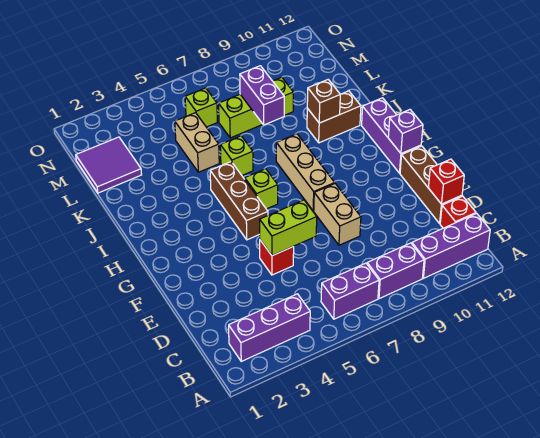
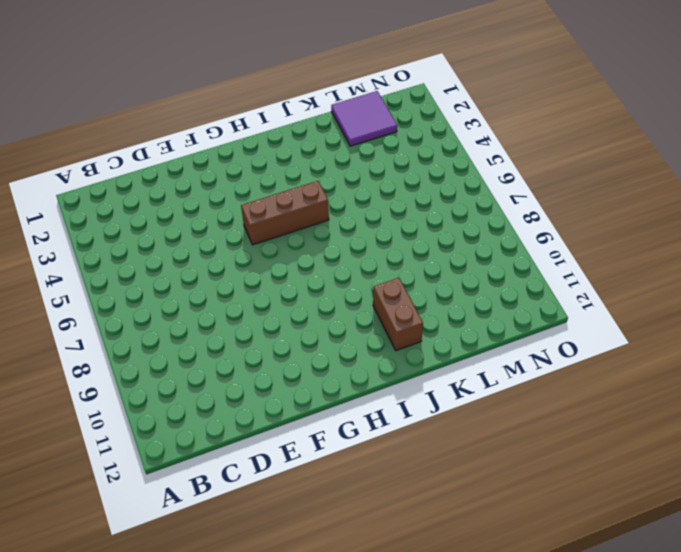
none -> purple 1x3 brick [229,294,310,361]
none -> purple 1x2 brick [321,263,379,319]
none -> purple 1x2 brick [367,243,424,299]

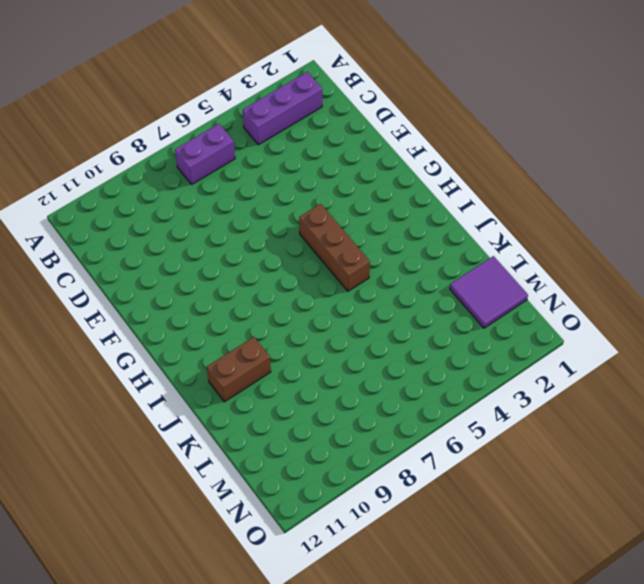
none -> purple 1x2 brick [367,243,424,299]
none -> purple 1x3 brick [412,213,490,278]
none -> red 1x1 brick [440,196,476,228]

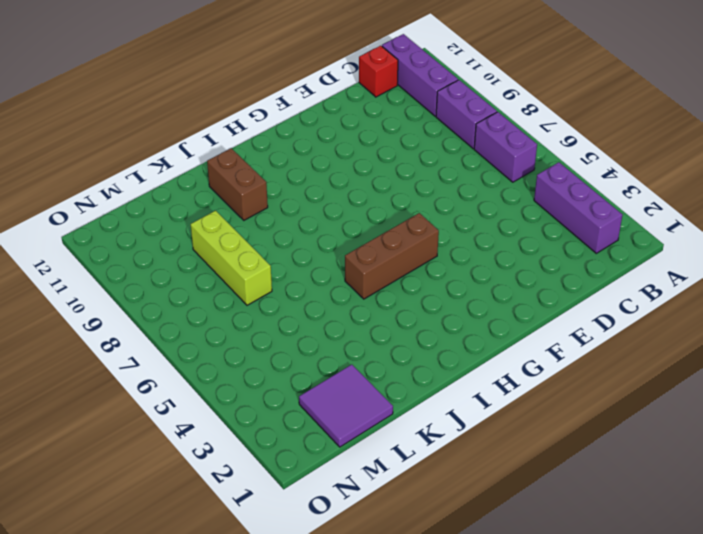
none -> brown 1x3 brick [400,146,462,223]
none -> red 1x1 brick [260,240,294,275]
none -> tan 1x2 brick [314,184,361,245]

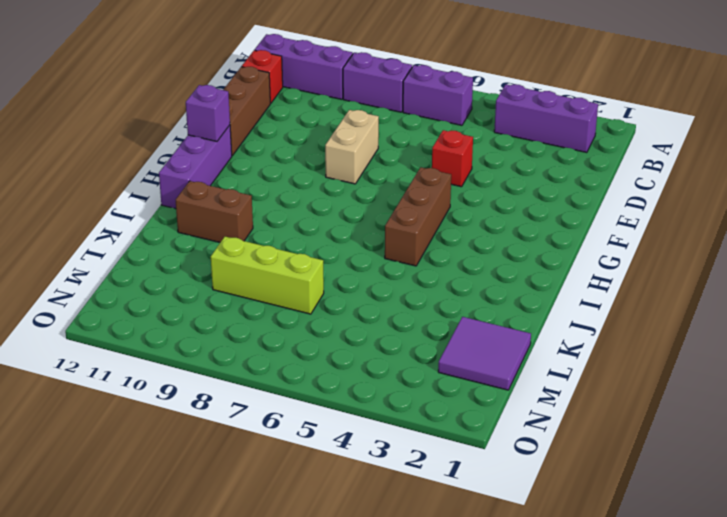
none -> tan 1x3 brick [276,134,335,211]
none -> lime 1x1 brick [245,169,278,209]
none -> lime 1x1 brick [220,136,253,175]

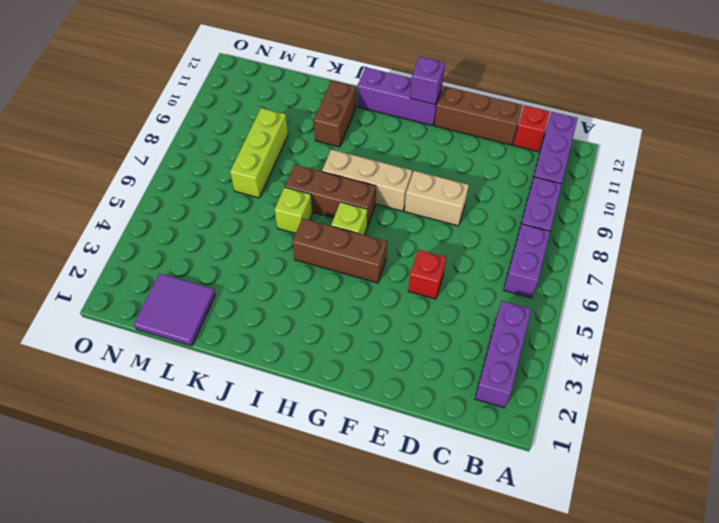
brown 1x3 brick [285,165,376,226] -> none
none -> tan 1x2 brick [175,113,219,172]
none -> lime 1x1 brick [185,88,217,127]
none -> red 1x1 brick [428,159,464,204]

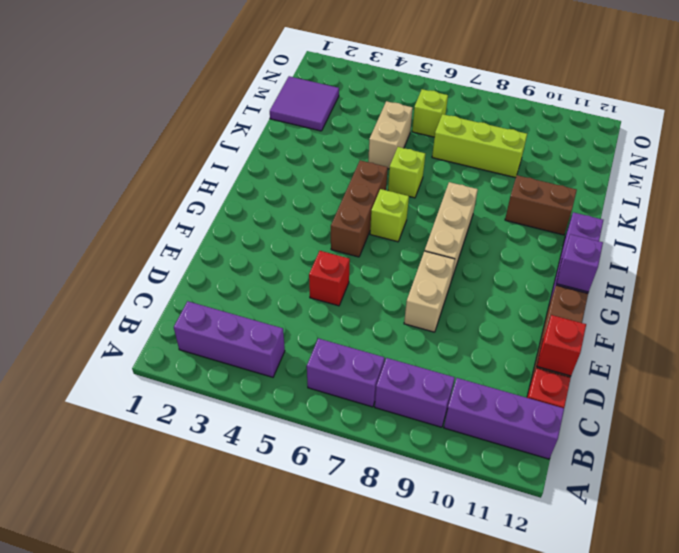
none -> lime 1x2 brick [260,200,317,256]
none -> brown 1x1 brick [307,80,340,123]
none -> purple 1x2 brick [240,66,284,125]

